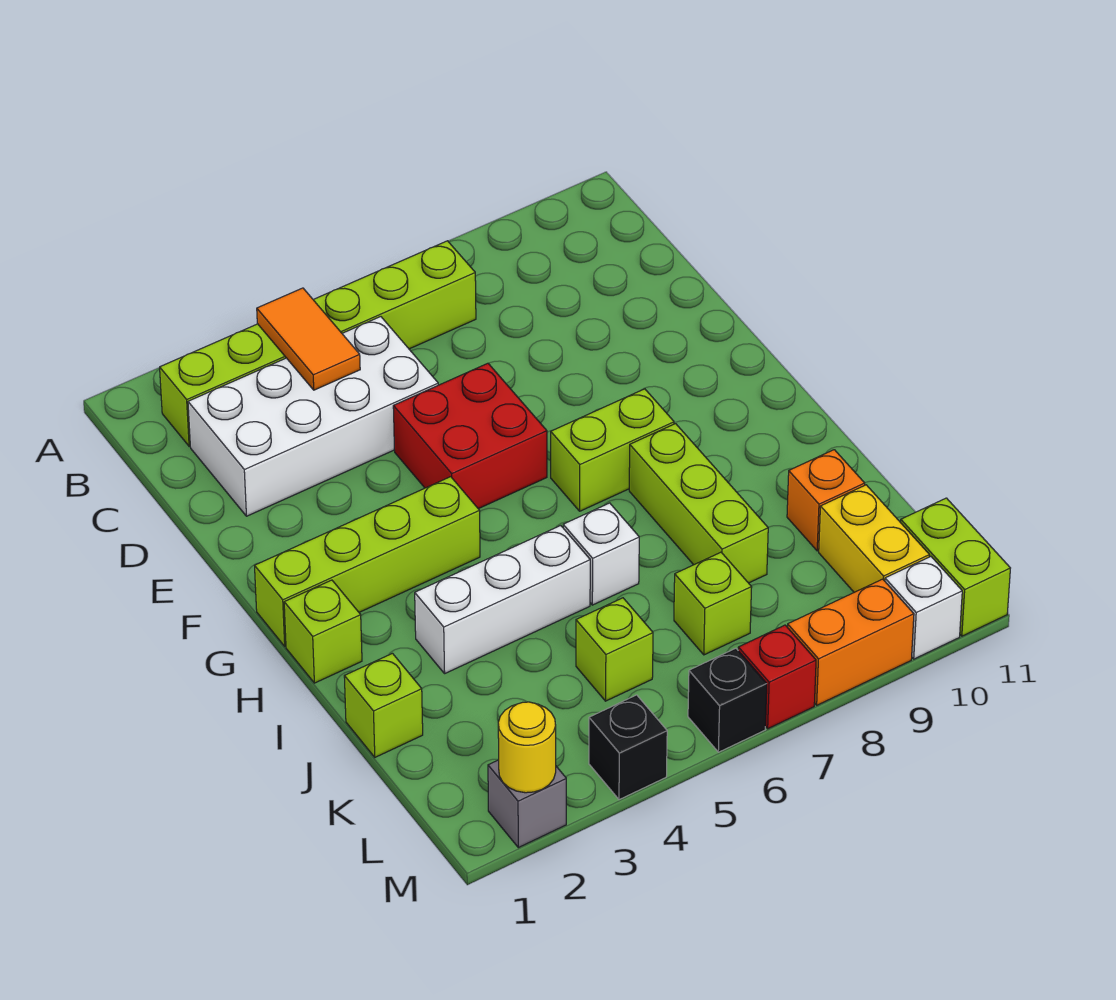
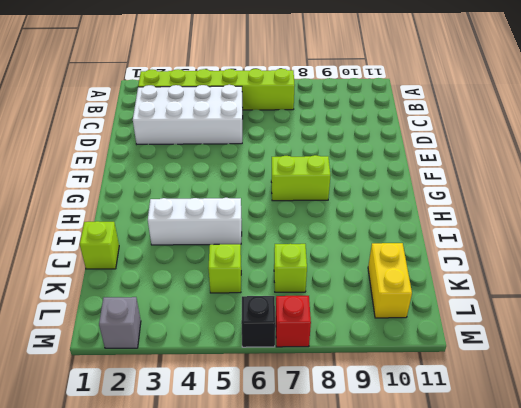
none -> red 2x2 brick [393,363,547,509]
none -> lime 1x4 brick [255,477,480,646]
none -> lime 1x1 brick [284,580,362,683]

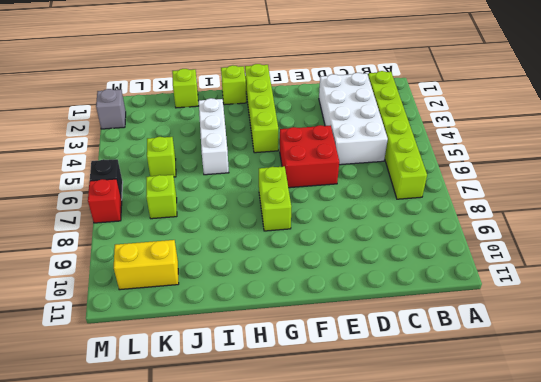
none -> lime 1x3 brick [629,424,768,583]
none -> white 1x1 brick [563,503,639,605]
none -> orange 1x1 brick [787,450,865,551]

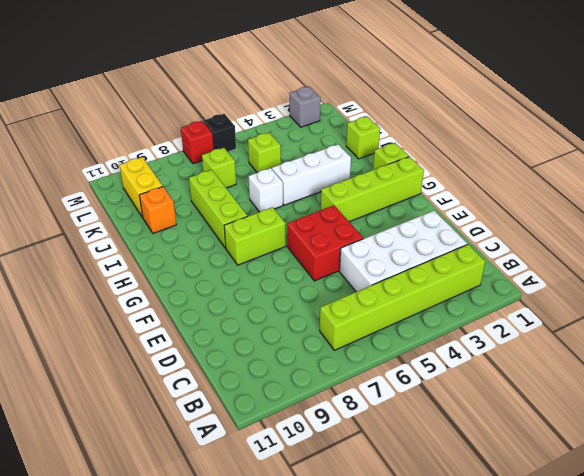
none -> lime 1x2 brick [901,498,1010,636]
none -> black 1x1 brick [589,695,667,800]
none -> orange 1x2 brick [787,579,914,705]

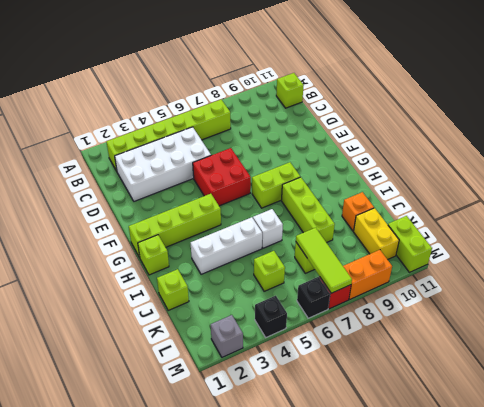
lime 1x1 brick [276,73,304,108] -> none
lime 1x3 tile [296,228,352,293] -> none
none -> white 1x1 brick [885,557,962,659]
none -> orange 1x2 tile [257,288,360,390]
none -> yellow 1x1 round brick [498,702,556,793]

